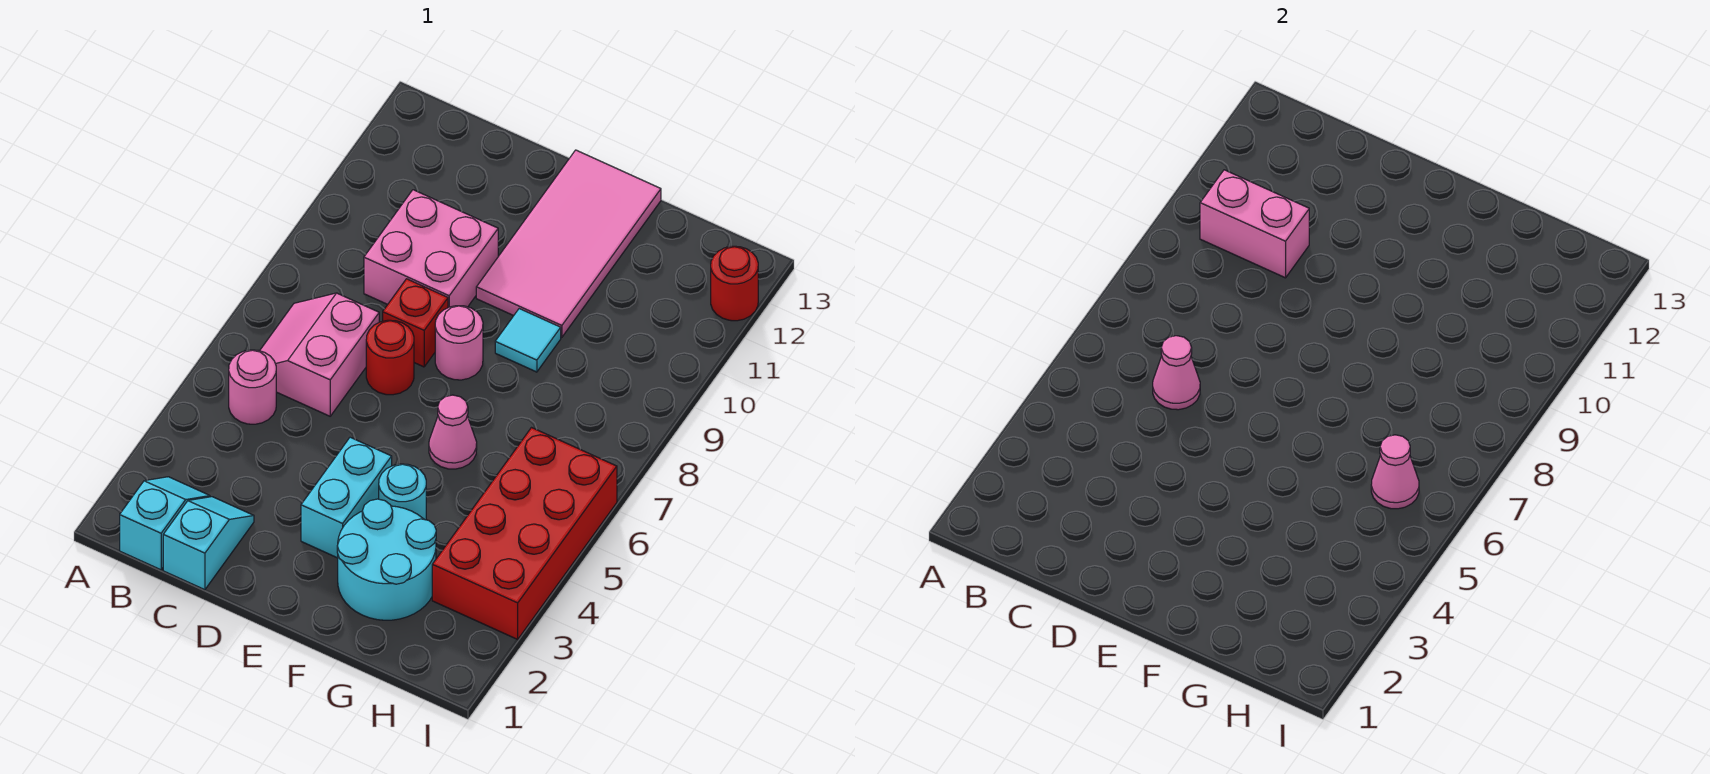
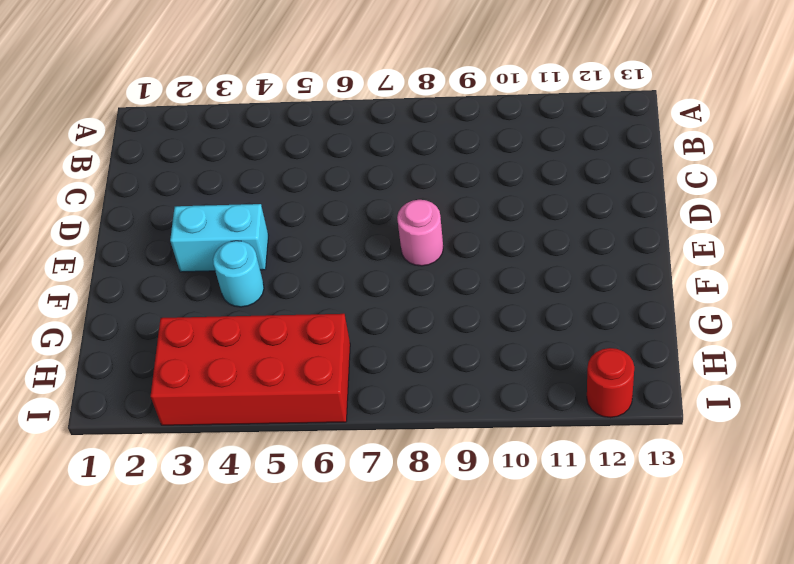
none -> cyan 1x2 slope [120,477,210,570]
none -> pink 1x1 round brick [229,350,276,424]
none -> pink 2x2 slope [260,293,379,416]

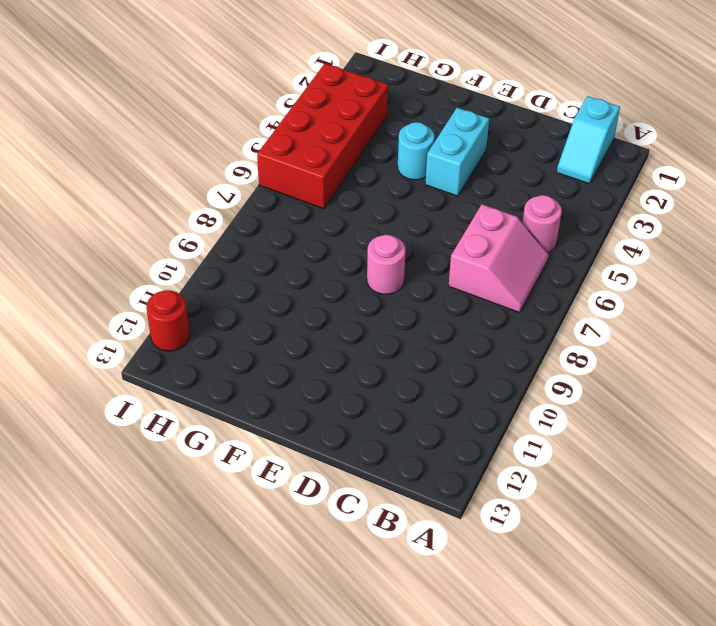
none -> cyan 1x2 slope [163,497,254,590]
none -> pink 2x2 brick [364,190,498,308]
none -> red 1x1 round brick [366,320,414,395]

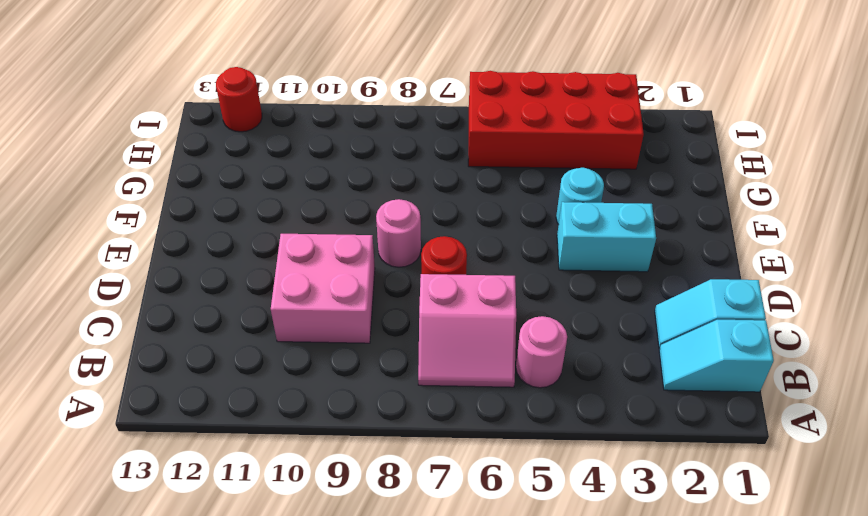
none -> red 1x1 brick [383,279,448,367]
none -> pink 2x4 tile [476,150,661,337]
none -> cyan 2x2 round brick [337,499,436,620]

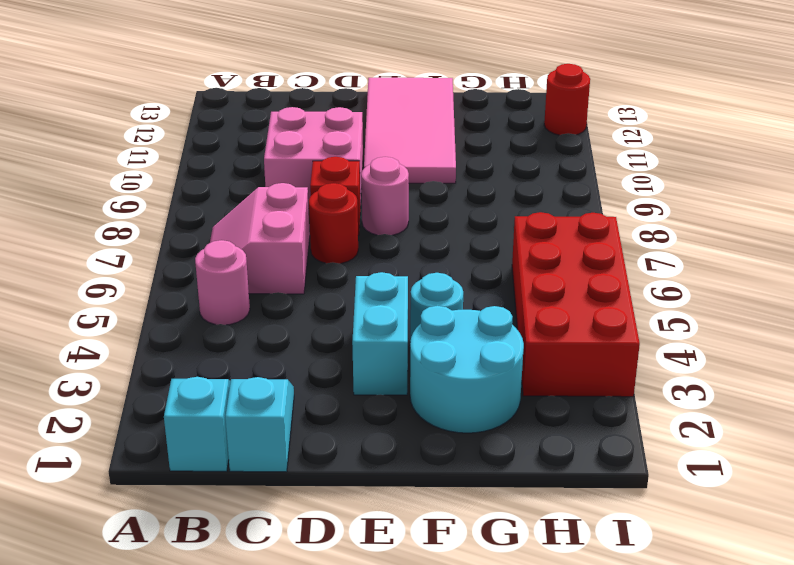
none -> pink 1x1 cone [429,395,477,469]
none -> cyan 1x1 tile [495,309,561,372]
none -> pink 1x2 brick [1200,170,1309,278]

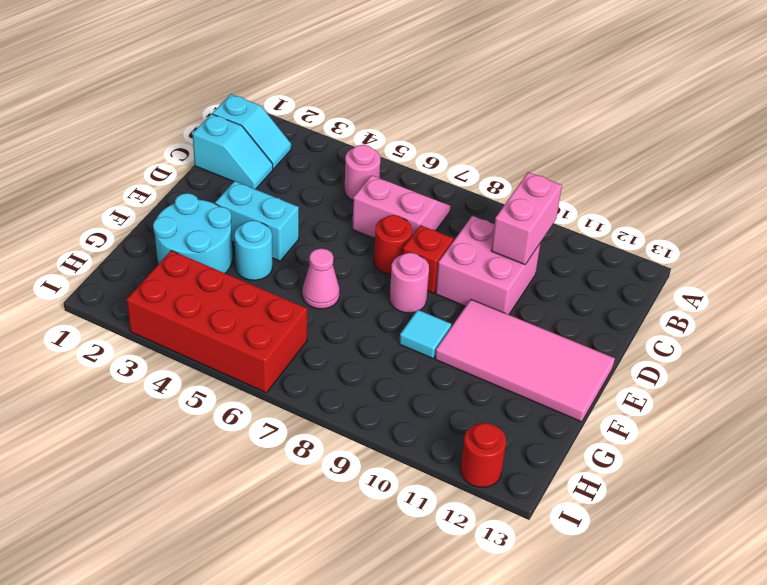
none -> pink 1x1 cone [1153,336,1200,410]
none -> pink 1x1 cone [1371,435,1419,509]

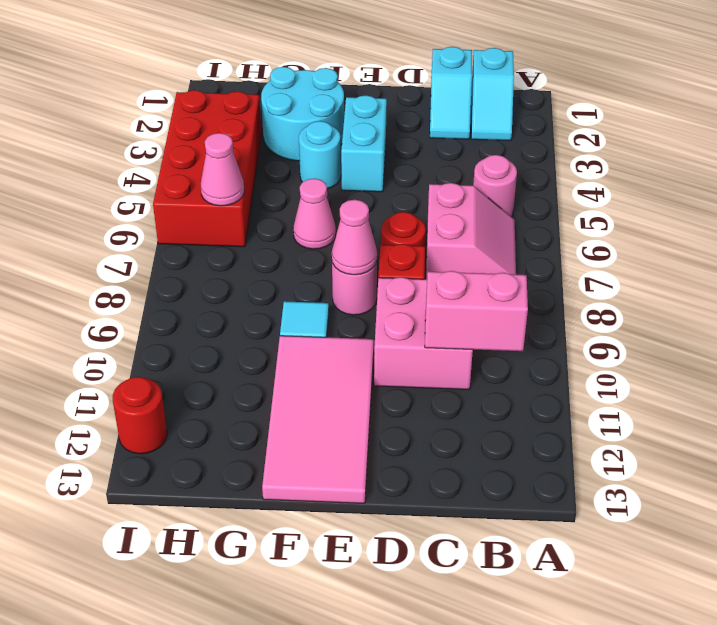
pink 1x1 cone [332,200,377,275] -> pink 1x1 cone moved to [1153,336,1200,410]

